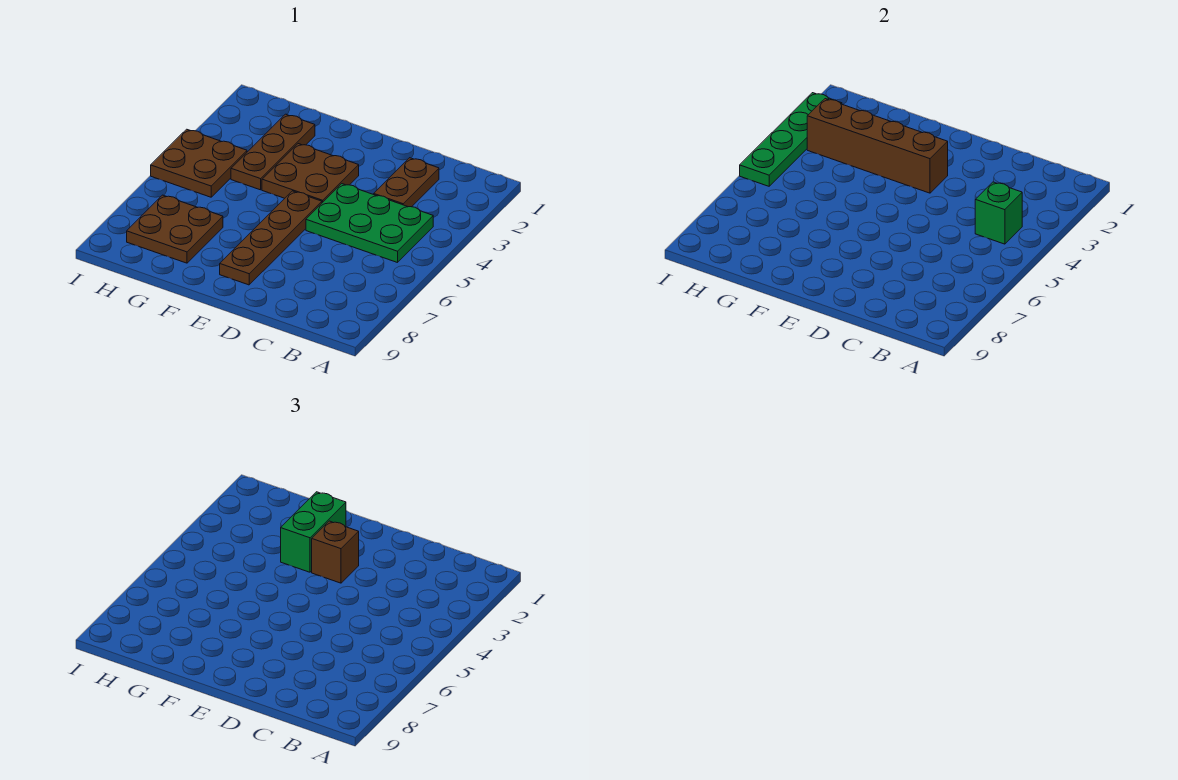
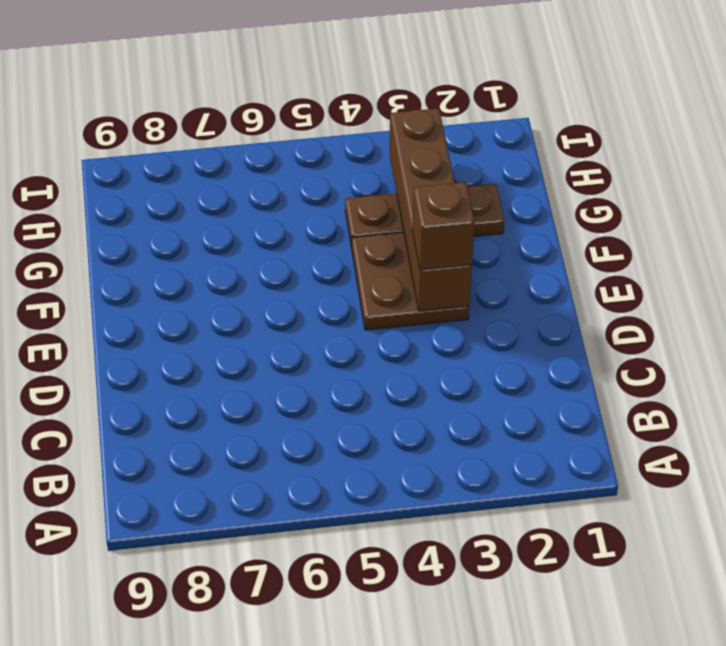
none -> green 2x3 plate [306,184,433,263]
none -> brown 1x2 plate [374,158,439,207]
none -> brown 1x4 plate [220,191,322,285]

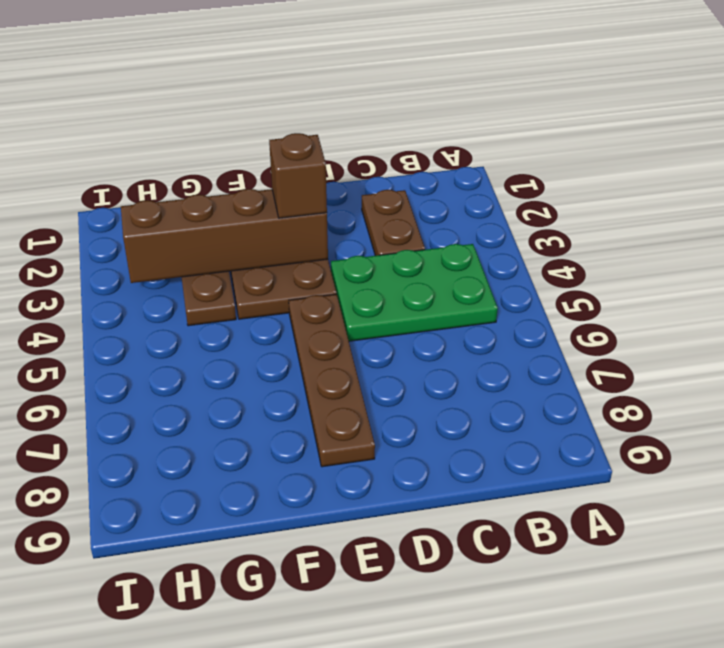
none -> brown 2x2 plate [127,195,223,263]
none -> brown 2x2 plate [151,129,247,197]
none -> green 1x1 brick [975,182,1022,244]

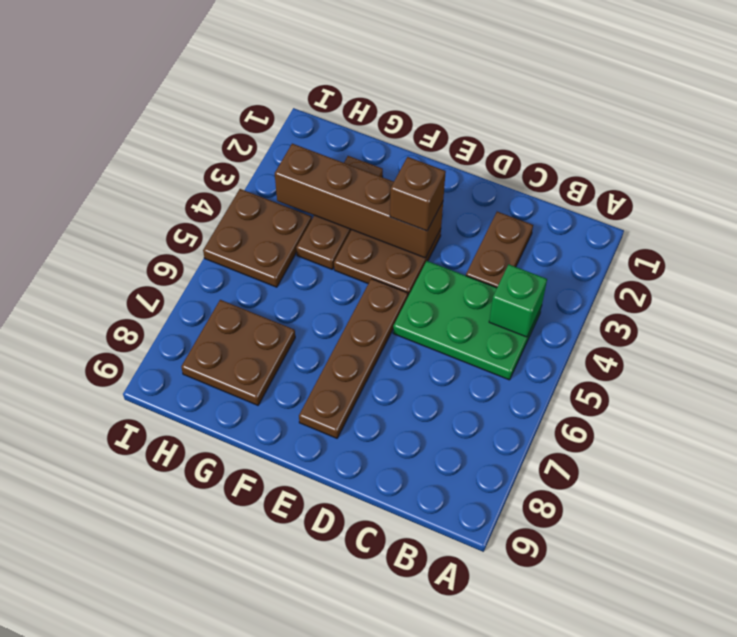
none -> green 1x4 plate [740,93,842,186]
none -> green 1x2 brick [281,492,346,572]

